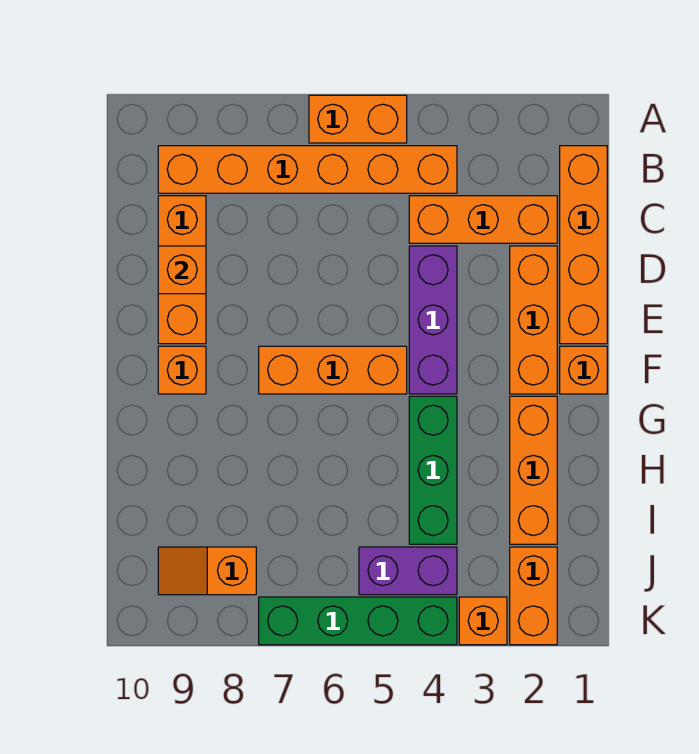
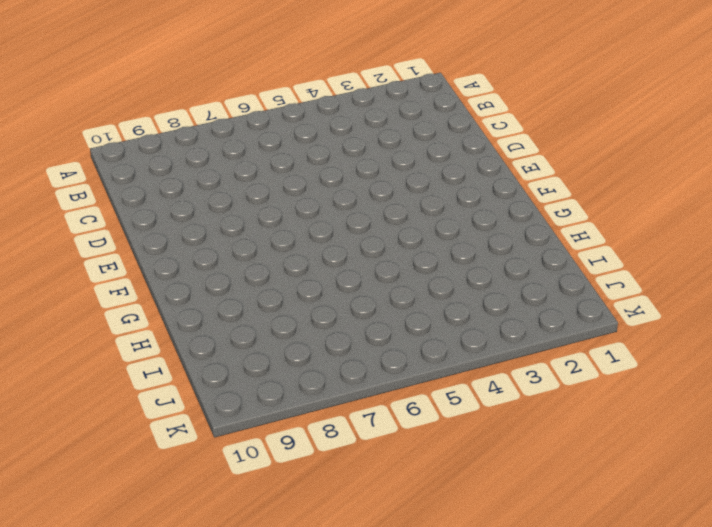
none -> orange 1x2 brick [309,95,407,143]
none -> orange 1x4 brick [560,146,607,344]
none -> orange 1x6 brick [158,146,457,193]

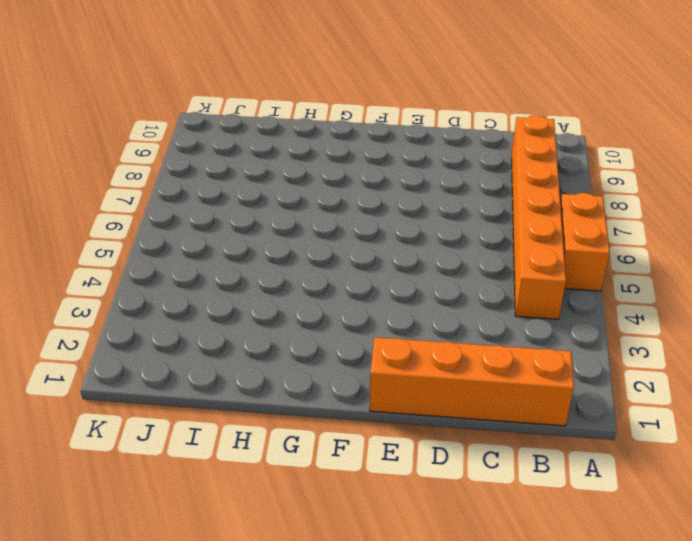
none -> orange 1x3 brick [409,196,557,243]
none -> orange 1x3 brick [158,196,206,344]
none -> orange 1x3 brick [510,246,557,394]

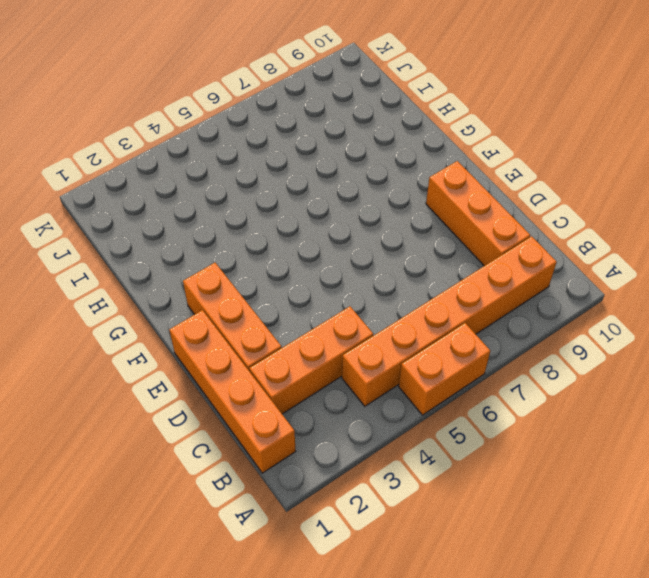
none -> purple 1x3 brick [409,246,457,394]
none -> orange 1x1 brick [560,346,607,394]
none -> orange 1x3 brick [259,346,407,394]

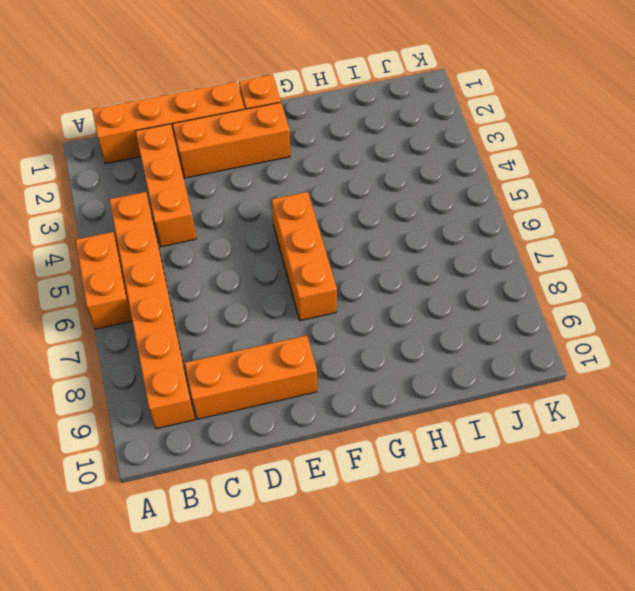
none -> purple 1x3 brick [409,246,457,394]
none -> orange 1x1 brick [158,346,206,394]
none -> orange 1x3 brick [510,396,557,544]

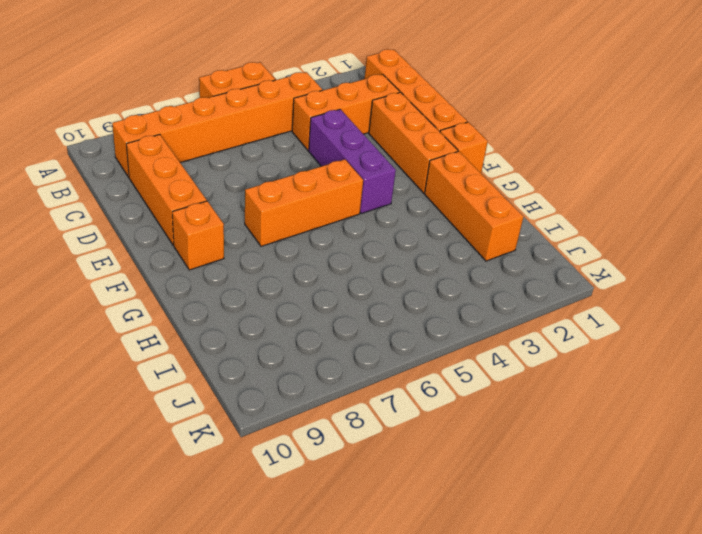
none -> green 1x3 brick [409,396,457,544]
none -> orange 1x2 brick [510,547,557,645]
none -> purple 1x2 brick [359,547,457,595]

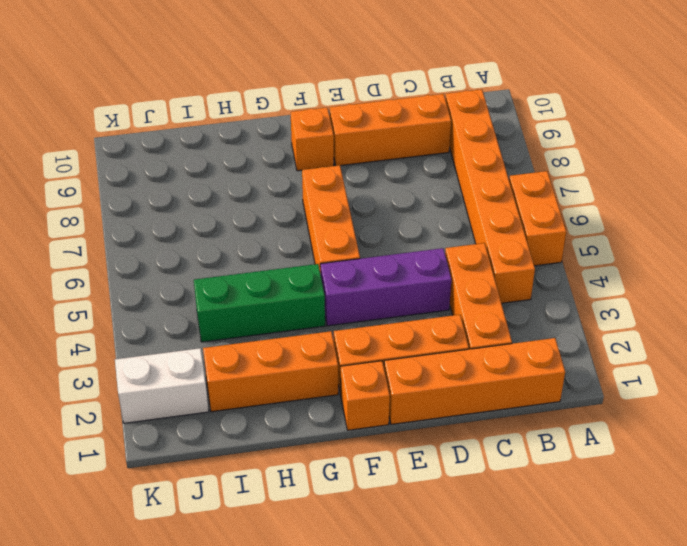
white 1x2 brick [115,348,209,423] -> orange 1x2 brick [510,547,557,645]
none -> purple 1x2 brick [359,547,457,595]
none -> orange 1x2 slope [158,547,256,595]
none -> orange 1x1 brick [459,597,507,645]

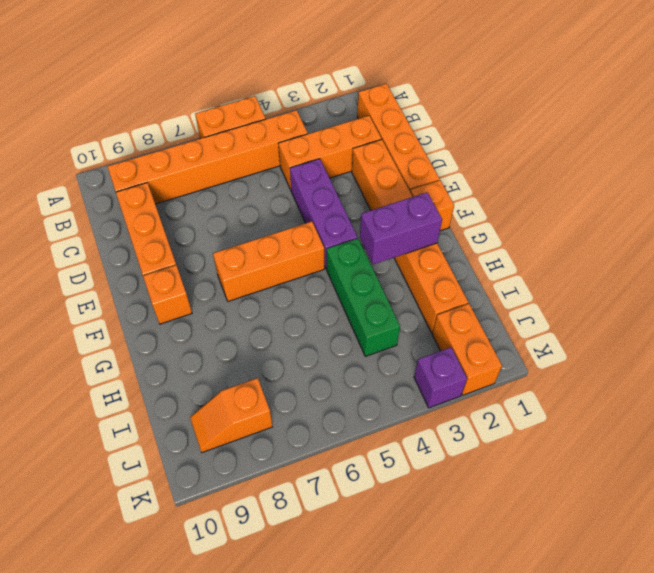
purple 1x2 brick [360,192,442,264] -> purple 1x2 brick moved to [359,547,457,595]
purple 1x1 brick [414,347,467,408] -> orange 1x1 brick [459,597,507,645]
none -> green 1x4 brick [259,597,457,645]
none -> orange 1x1 brick [158,246,206,294]

